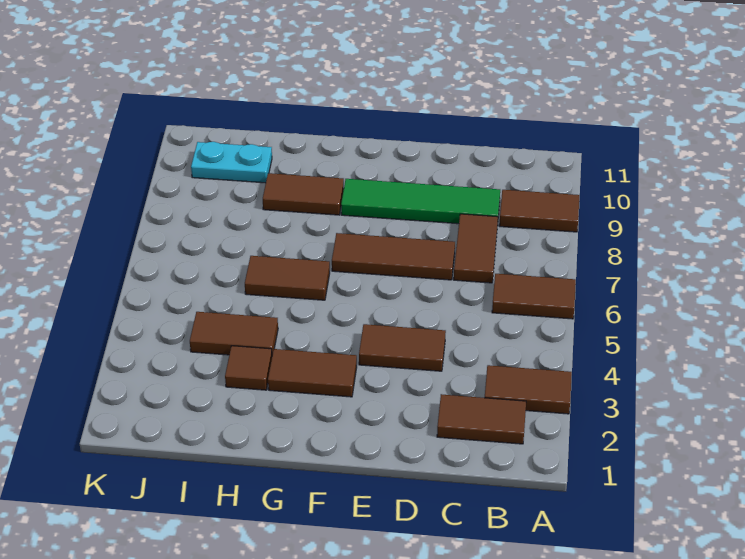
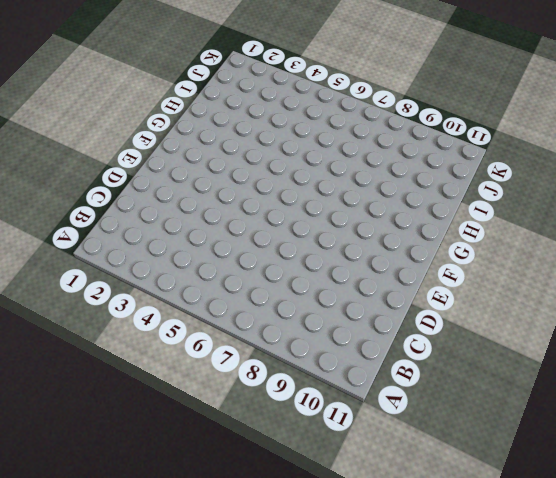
none -> brown 1x2 tile [485,365,572,414]
none -> brown 1x2 tile [492,274,576,319]
none -> brown 1x2 tile [499,190,579,232]

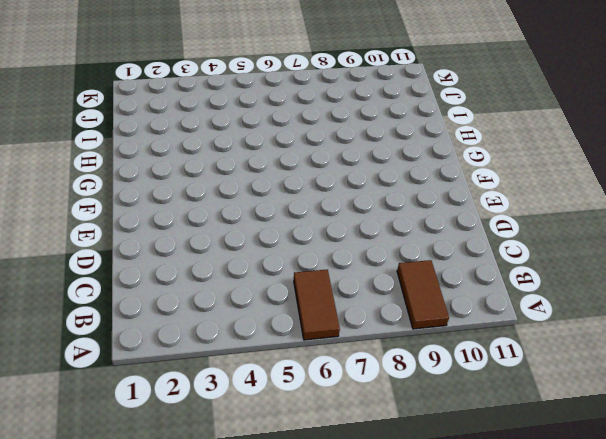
none -> brown 1x2 tile [485,365,572,414]
none -> brown 1x2 tile [437,394,526,444]
none -> brown 1x2 tile [454,214,498,283]

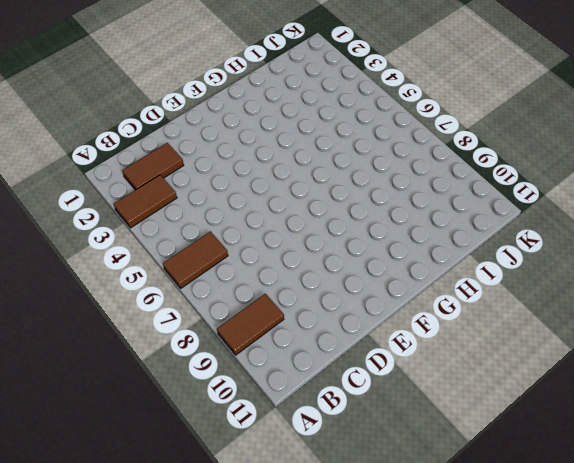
none -> brown 1x2 tile [454,214,498,283]
none -> green 1x4 tile [341,179,500,224]
none -> brown 1x2 tile [359,324,446,371]

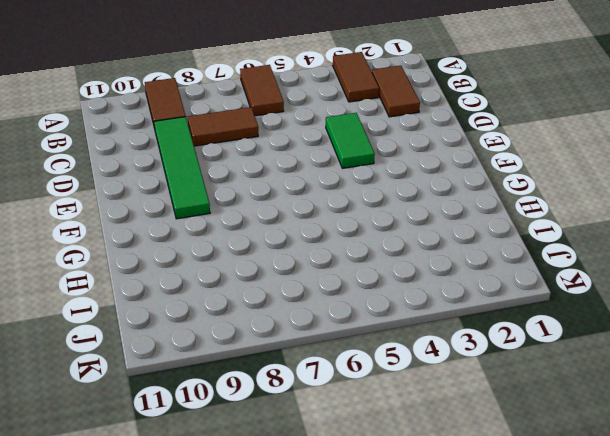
green 1x2 tile [326,113,375,168] -> brown 1x2 tile [359,324,446,371]
none -> brown 1x3 tile [332,233,455,280]
none -> brown 1x2 tile [268,349,357,397]
none -> brown 1x2 tile [245,256,330,300]

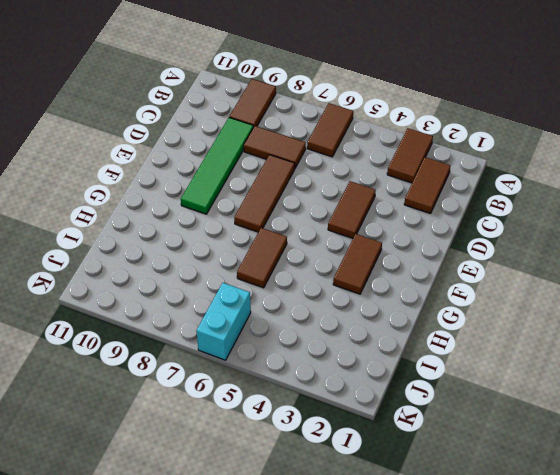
cyan 1x2 brick [197,283,251,360] -> none
none -> brown 1x2 tile [263,173,344,215]
none -> brown 1x1 tile [225,346,272,390]
none -> brown 1x2 tile [190,312,278,355]

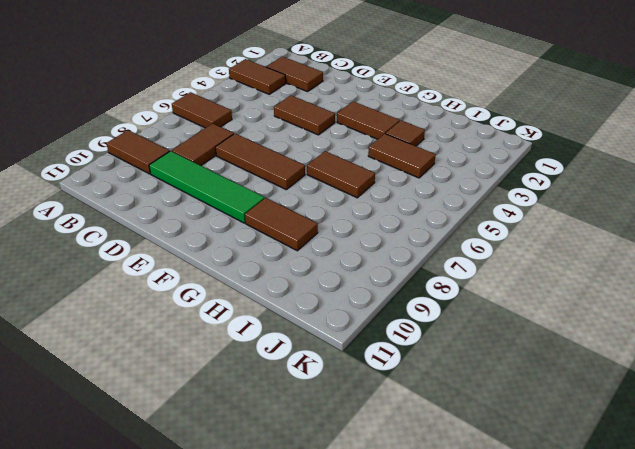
none -> cyan 1x2 plate [191,142,272,183]

